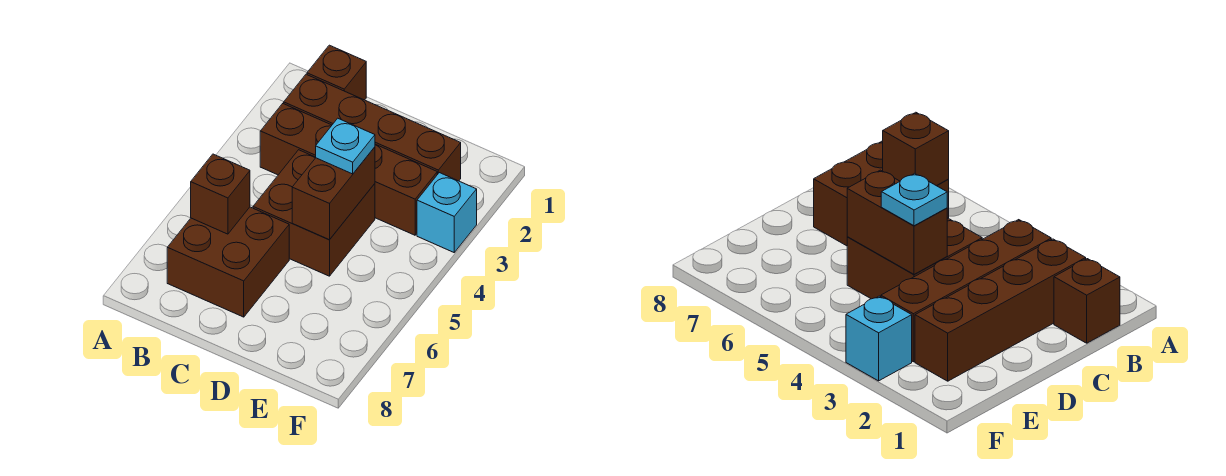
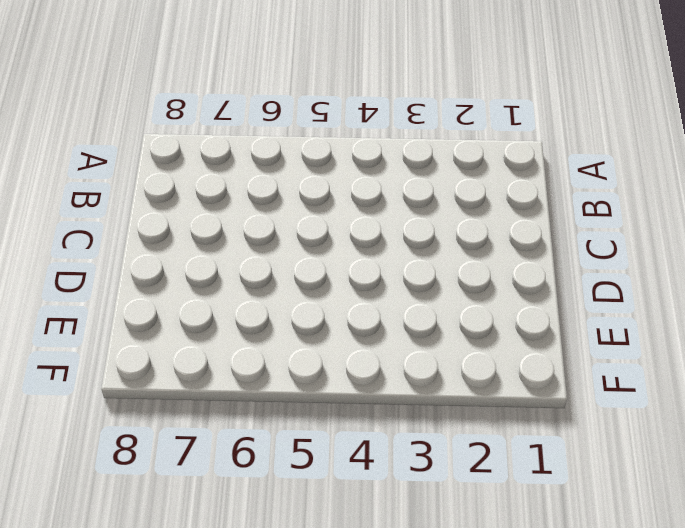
none -> brown 1x1 brick [307,45,366,100]
none -> brown 1x4 brick [284,74,461,181]

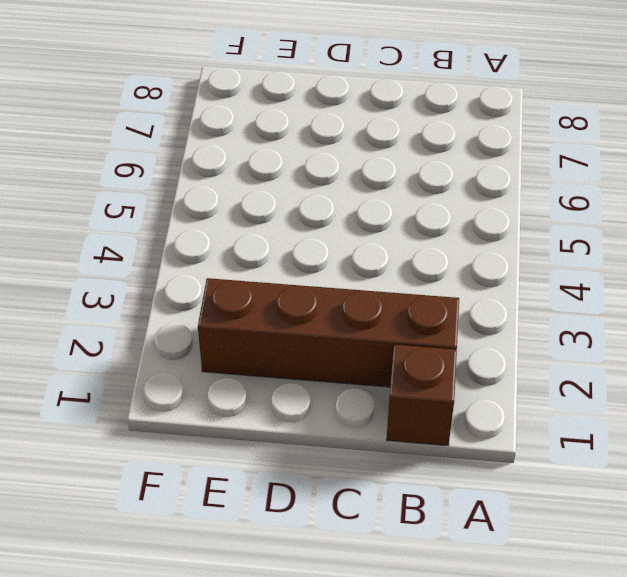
none -> brown 1x4 brick [260,104,437,235]
none -> brown 2x2 brick [167,207,289,317]

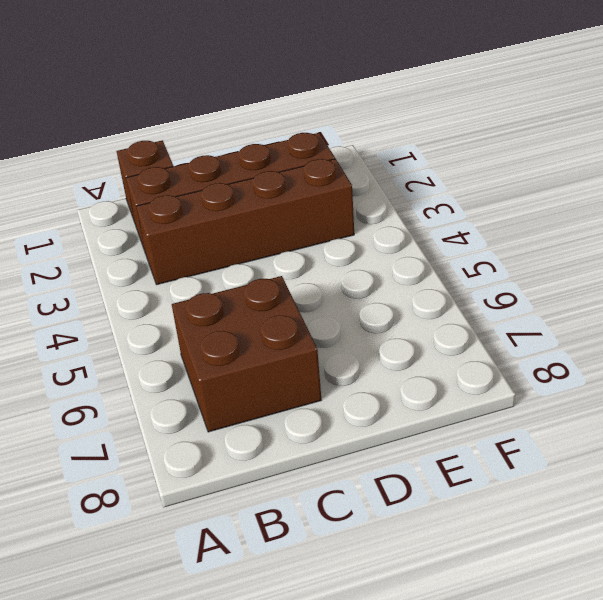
none -> brown 2x2 brick [253,150,375,276]
none -> cyan 1x1 brick [417,173,477,252]

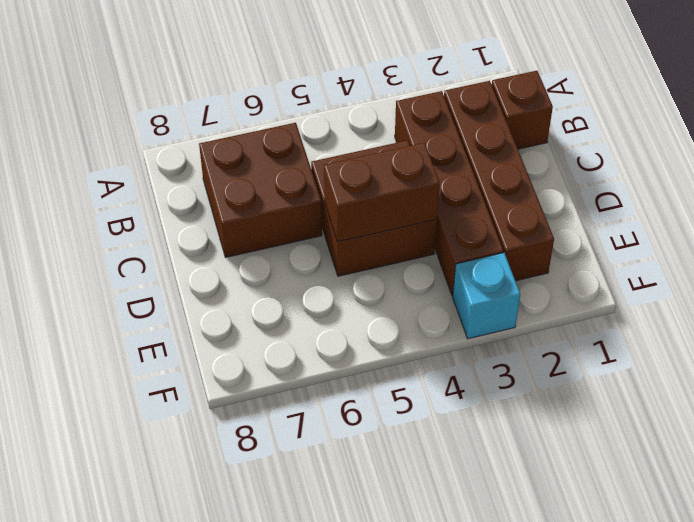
none -> brown 1x1 brick [191,154,250,234]
none -> cyan 1x1 plate [316,118,375,174]

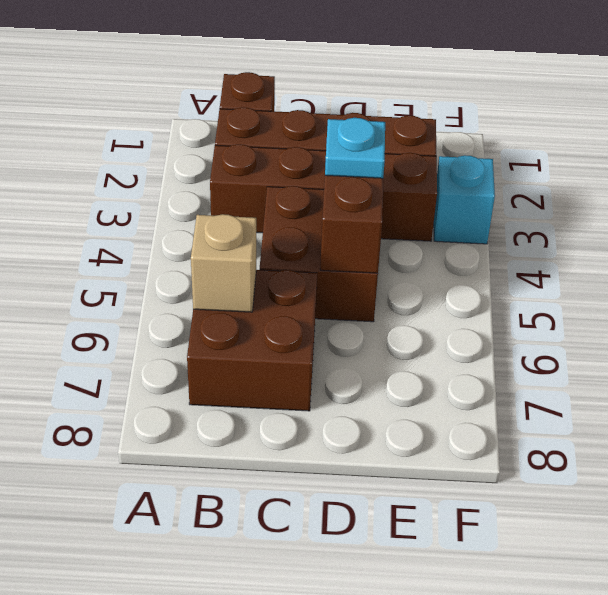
tan 1x1 brick [191,214,256,312] -> brown 1x1 brick [191,154,250,234]

